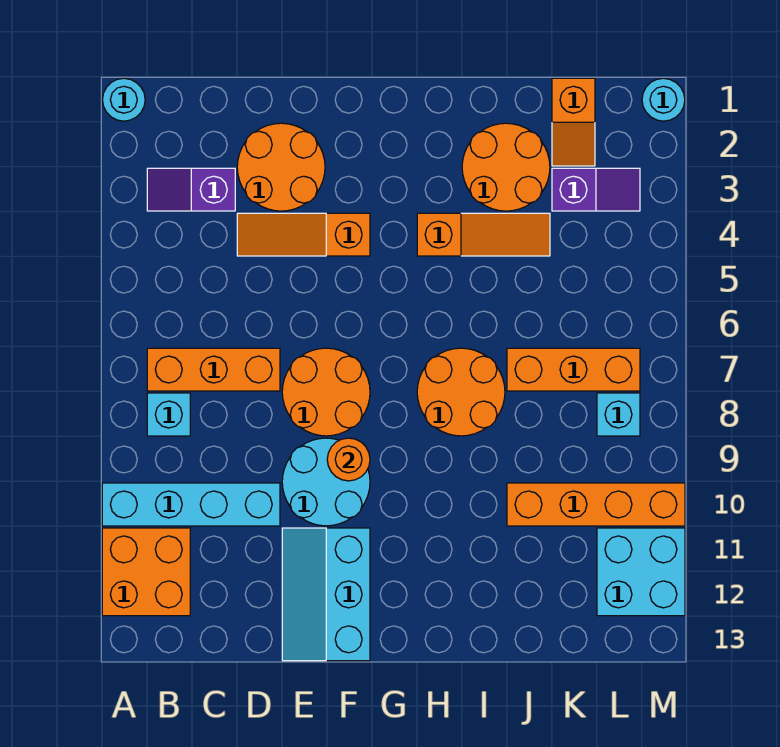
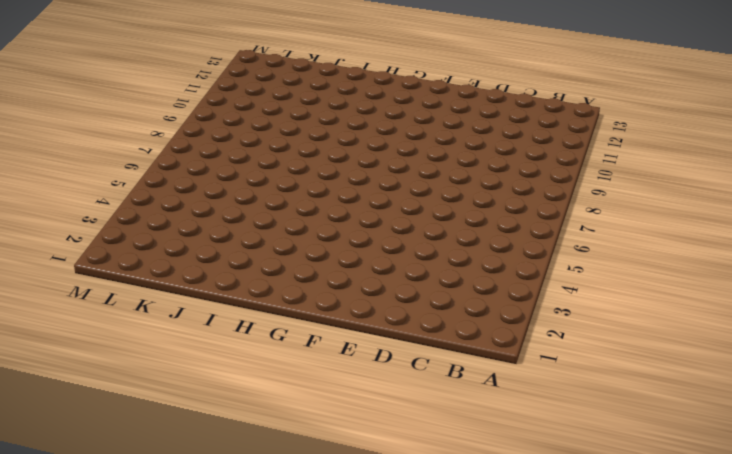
none -> cyan 1x1 round brick [102,78,145,121]
none -> cyan 1x4 brick [102,483,280,526]
none -> orange 2x2 brick [102,528,190,616]

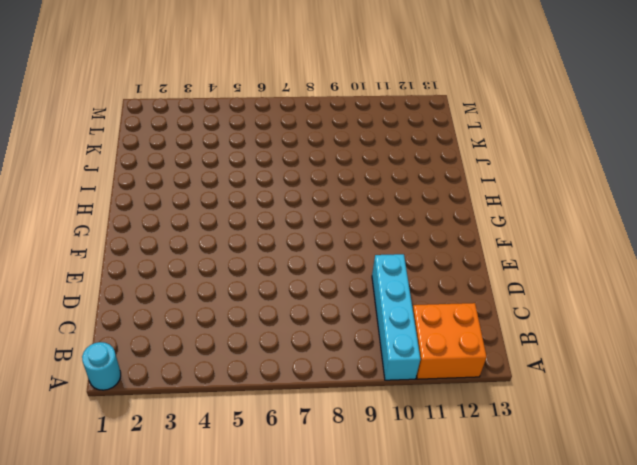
none -> purple 1x2 slope [147,168,235,211]
none -> orange 1x3 brick [147,348,280,391]
none -> cyan 1x1 brick [147,393,190,436]

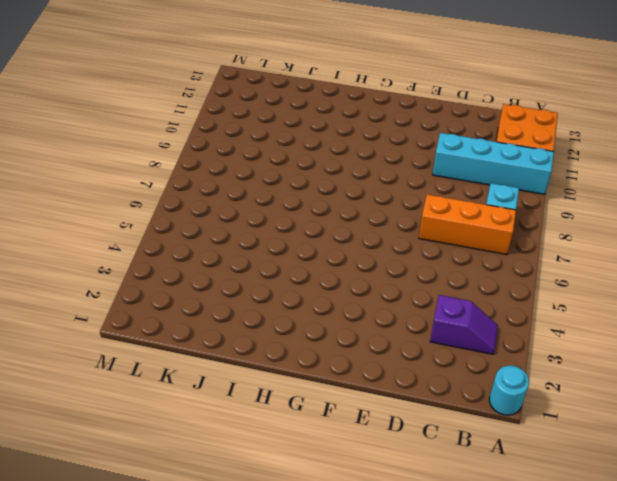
none -> orange 2x2 round brick [237,123,325,211]
none -> orange 1x3 slope [237,213,370,256]
none -> orange 2x2 round brick [282,348,370,436]

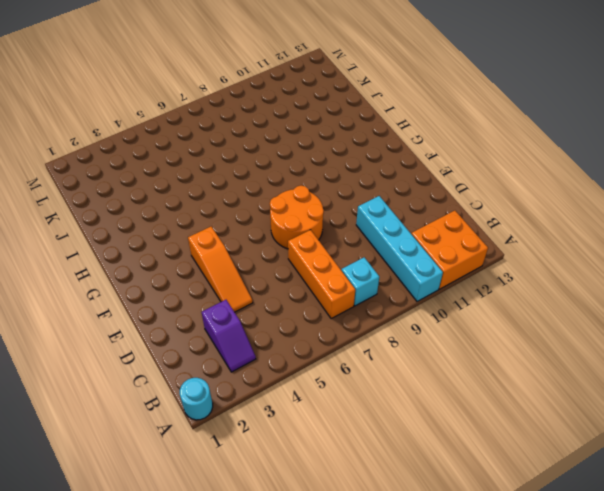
none -> orange 2x2 round brick [237,123,325,211]
none -> cyan 2x2 round brick [282,438,370,526]
none -> cyan 2x3 slope [282,528,370,661]

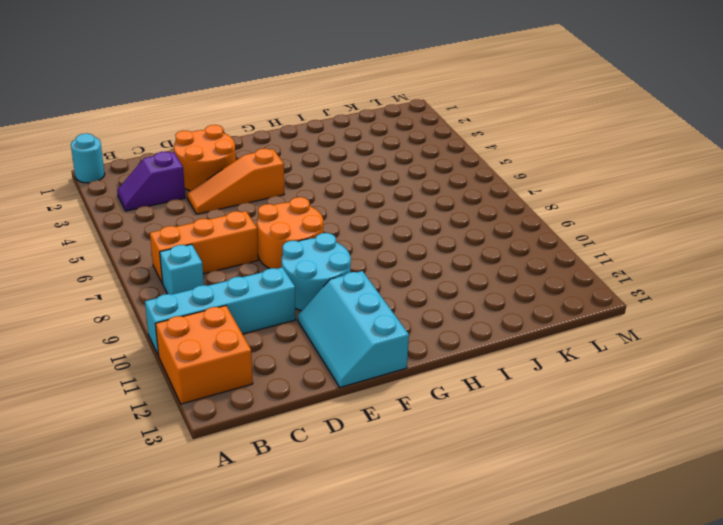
none -> orange 1x3 slope [417,213,550,256]
none -> orange 2x2 round brick [417,348,505,436]
none -> orange 2x2 round brick [462,123,550,211]

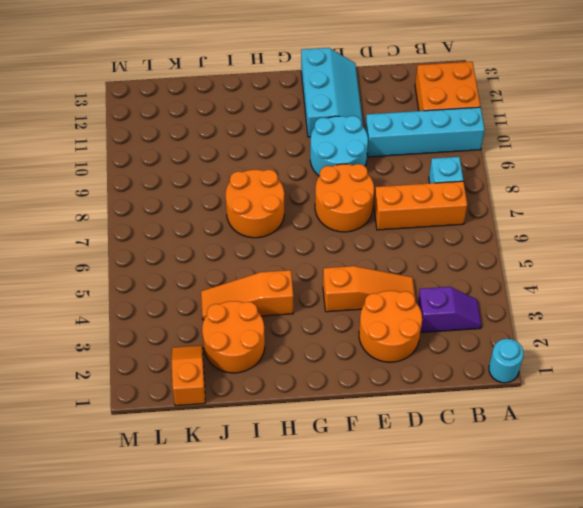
none -> orange 1x3 brick [507,348,640,391]
none -> orange 1x4 brick [507,483,685,526]
none -> purple 1x2 slope [552,168,640,211]

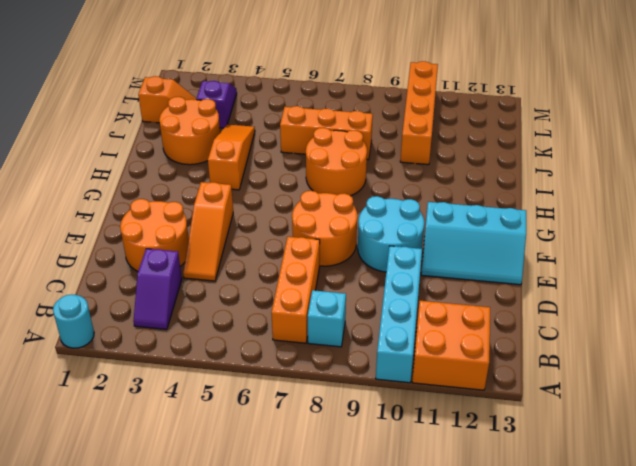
orange 1x3 brick [280,106,373,160] -> orange 1x3 brick turned to [507,348,640,391]
none -> cyan 1x1 brick [597,393,640,436]
none -> cyan 2x2 brick [597,528,685,616]
none -> cyan 1x1 round brick [642,78,685,121]

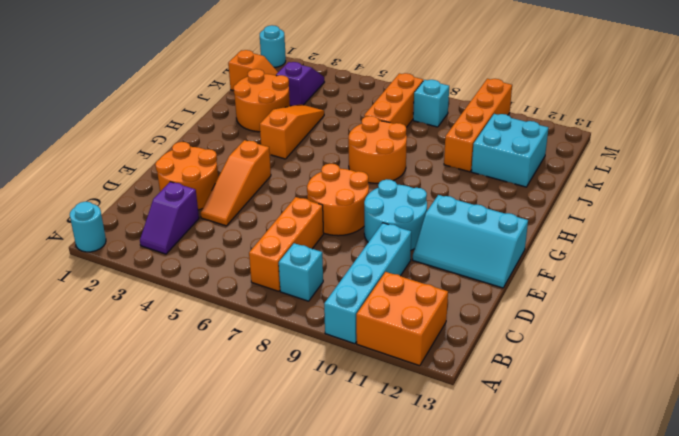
cyan 2x2 brick [471,114,548,187] -> cyan 2x2 brick moved to [597,528,685,616]
none -> orange 1x1 round brick [327,438,370,481]

